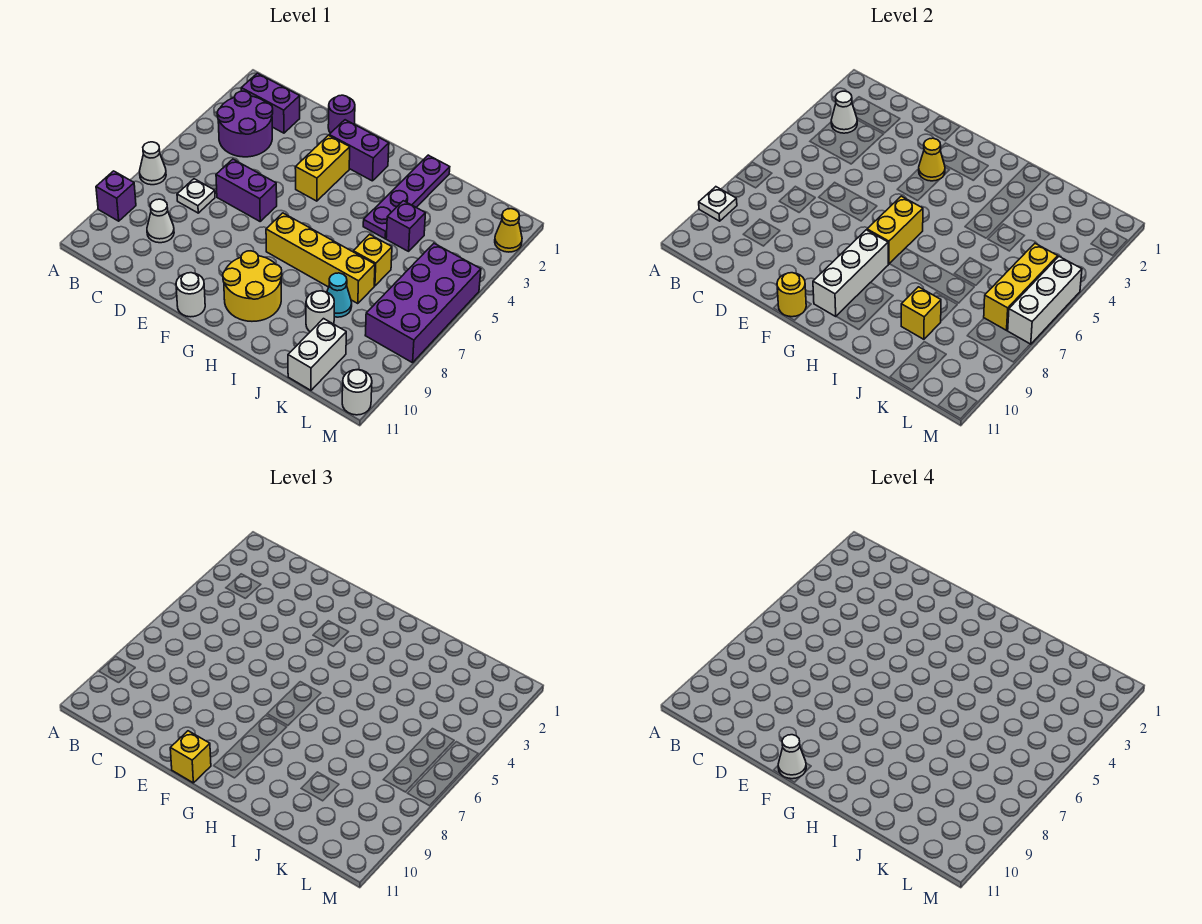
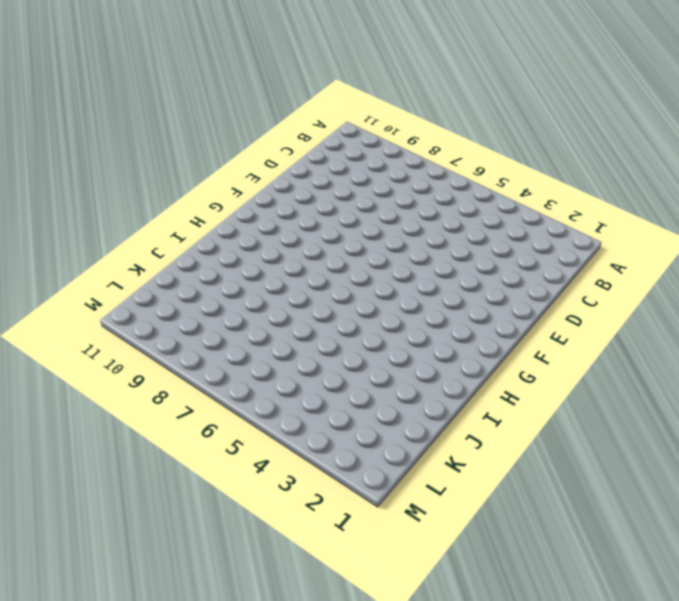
none -> white 1x1 cone [140,142,166,185]
none -> purple 1x1 brick [96,171,136,221]
none -> purple 1x2 brick [241,73,300,133]
none -> purple 2x2 round brick [217,91,273,157]

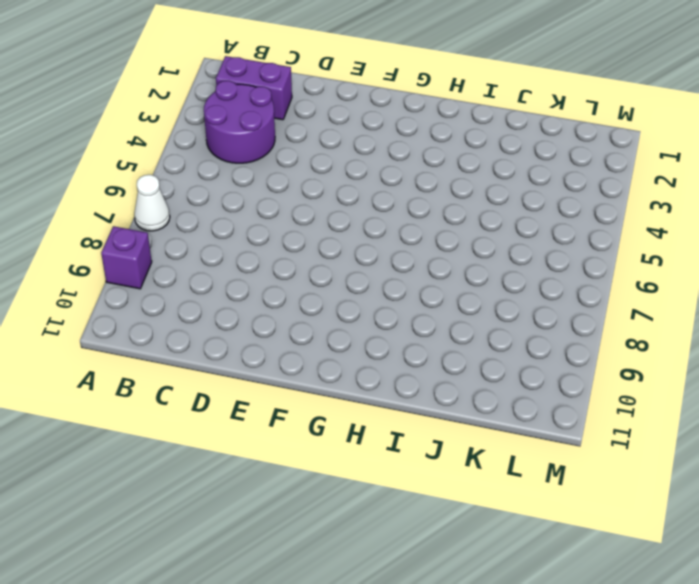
none -> white 1x1 plate [177,179,215,213]
none -> white 1x1 cone [147,199,174,243]
none -> purple 1x2 brick [216,159,277,221]
none -> purple 1x1 round brick [328,95,355,133]

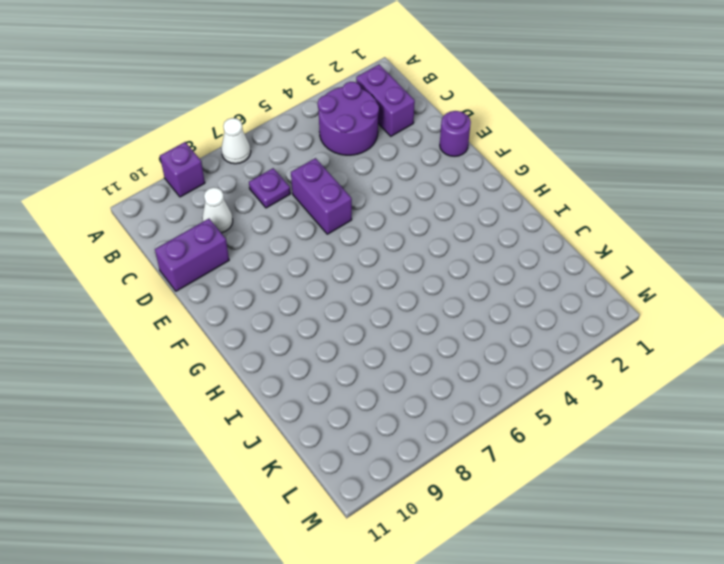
purple 1x1 plate [249,168,290,208] -> white 1x1 plate [177,179,215,213]
purple 1x2 brick [155,219,229,291] -> purple 1x2 brick turned to [329,120,389,181]
none -> yellow 1x2 brick [295,135,350,201]
none -> white 1x1 round brick [176,273,205,317]
none -> yellow 1x4 brick [266,213,375,304]
none -> yellow 2x2 round brick [223,251,282,321]

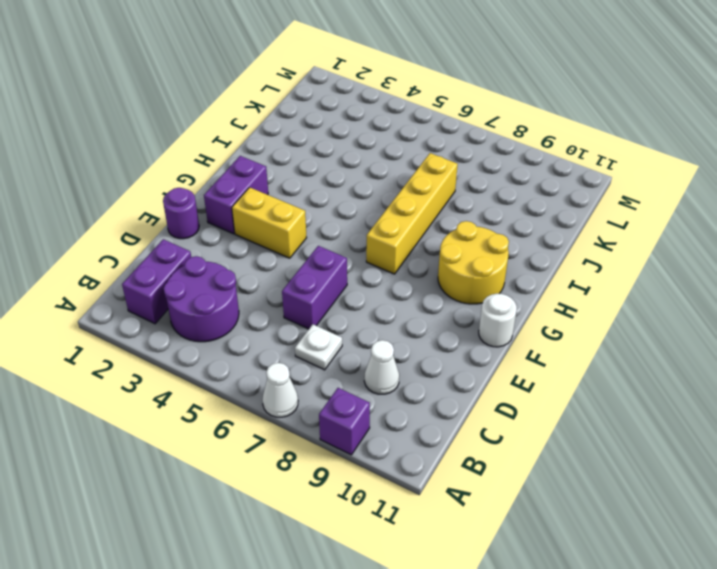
none -> purple 1x4 plate [363,155,450,239]
none -> purple 1x1 brick [386,201,426,251]
none -> yellow 1x1 brick [353,234,392,286]
none -> cyan 1x1 cone [327,273,352,317]

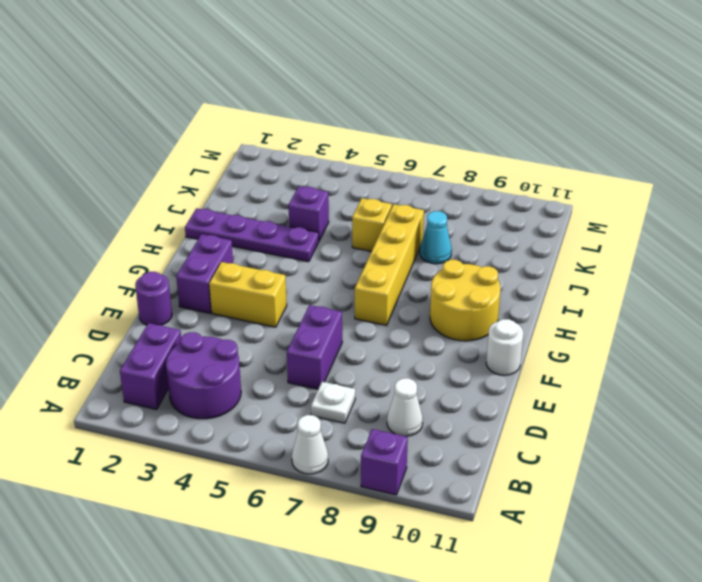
none -> white 1x1 round brick [306,291,334,332]
none -> white 1x2 brick [288,319,346,390]
none -> purple 2x4 brick [365,243,481,363]
none -> yellow 1x1 cone [495,209,522,252]

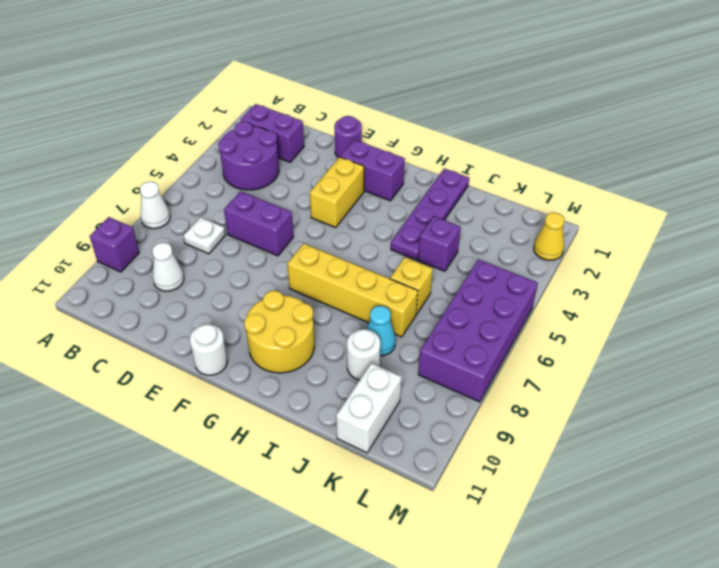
none -> white 1x1 round brick [342,370,372,415]
none -> white 1x1 plate [699,187,737,221]
none -> white 1x1 cone [831,91,857,133]
none -> yellow 1x1 cone [919,138,945,181]

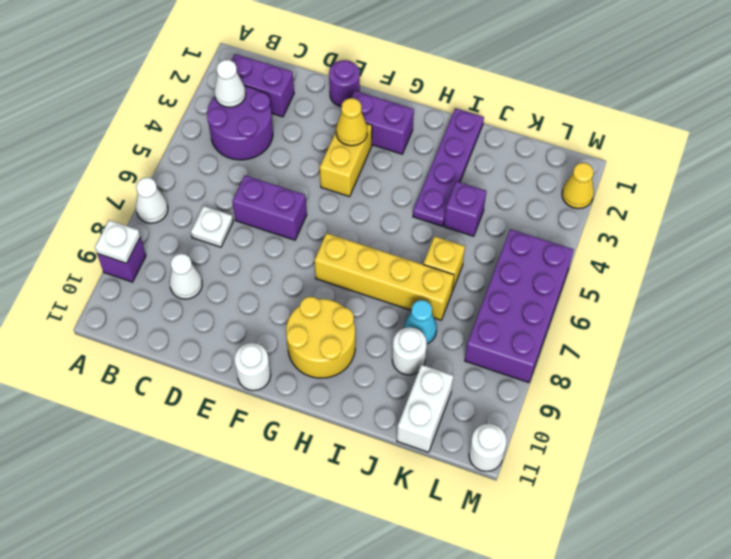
none -> yellow 1x1 round brick [777,273,806,317]
none -> yellow 1x2 brick [867,196,923,264]
none -> white 1x3 brick [813,230,888,316]
none -> yellow 1x1 brick [901,287,941,339]

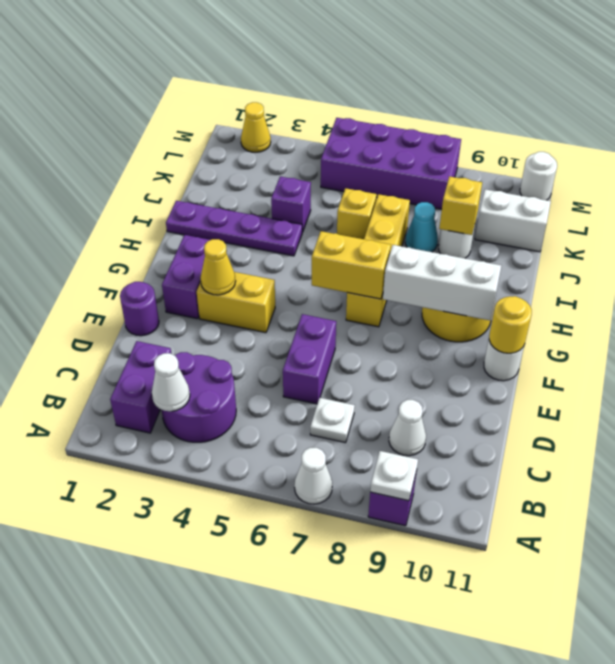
none -> yellow 1x3 brick [984,243,1058,330]
none -> white 1x3 brick [1008,257,1082,344]
none -> yellow 1x1 brick [170,731,211,783]
none -> white 1x1 cone [778,735,806,779]

